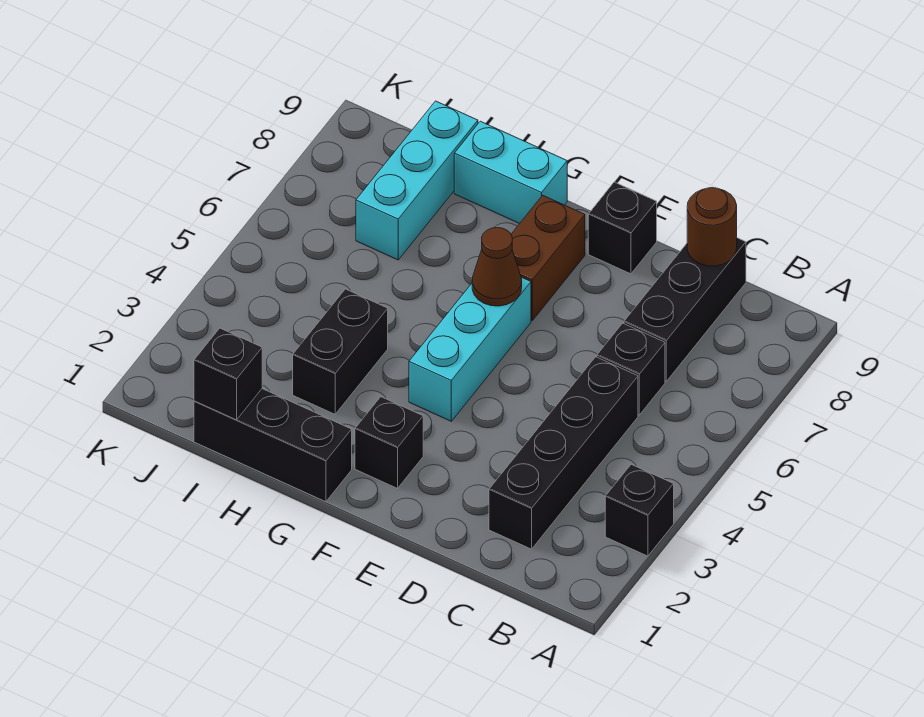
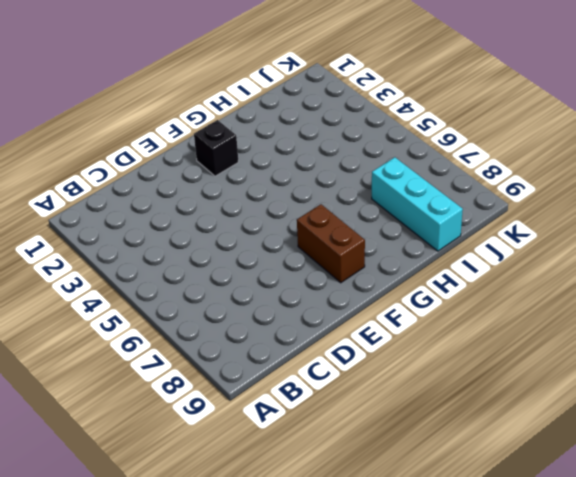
none -> black 1x1 brick [605,464,674,556]
none -> black 1x4 brick [489,357,638,549]
none -> black 1x1 brick [597,323,665,415]

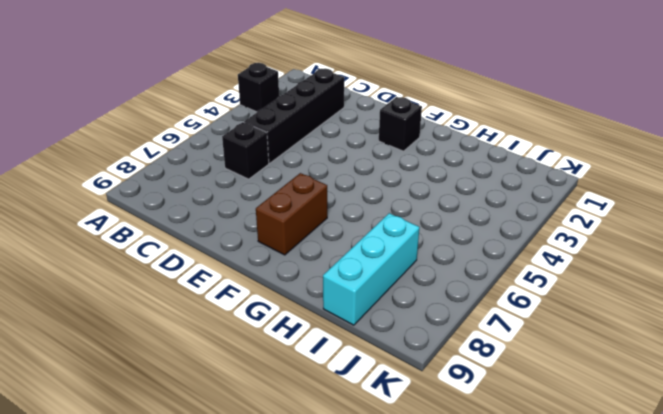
none -> black 1x3 brick [624,238,746,381]
none -> black 1x1 brick [588,182,657,274]
none -> cyan 1x3 brick [409,277,531,421]

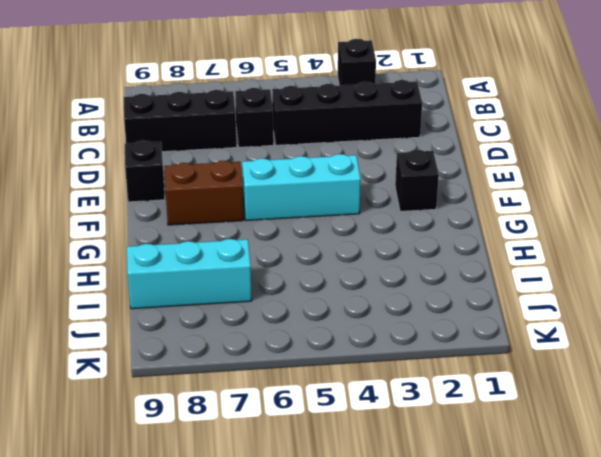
none -> black 1x3 brick [194,389,352,502]
none -> cyan 1x2 brick [454,121,567,224]
none -> black 1x2 brick [293,289,388,414]

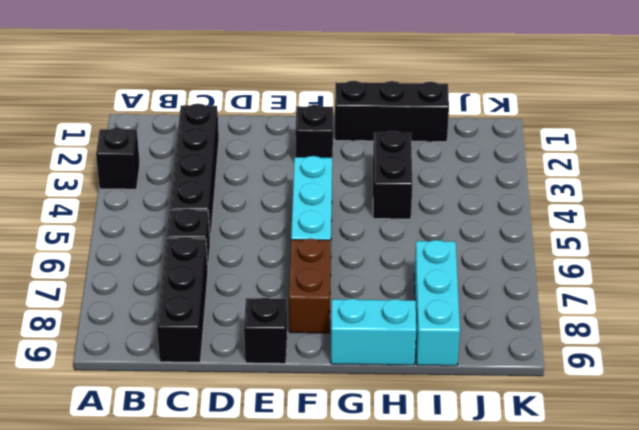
none -> brown 1x1 round brick [687,188,737,266]
none -> brown 1x1 cone [472,228,522,306]
none -> black 1x1 brick [194,328,262,420]

